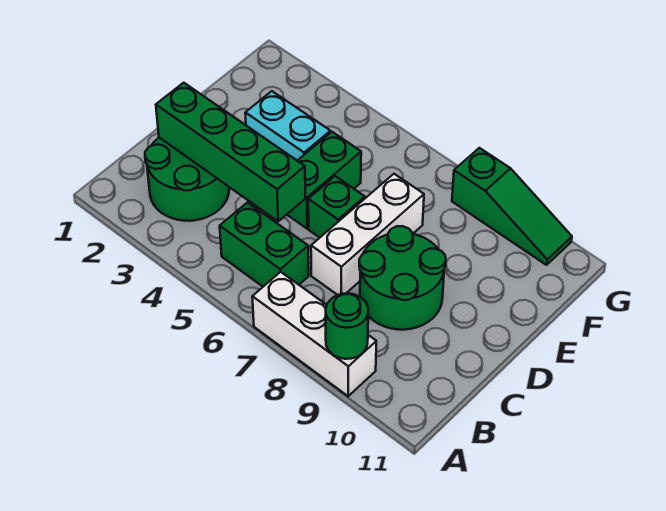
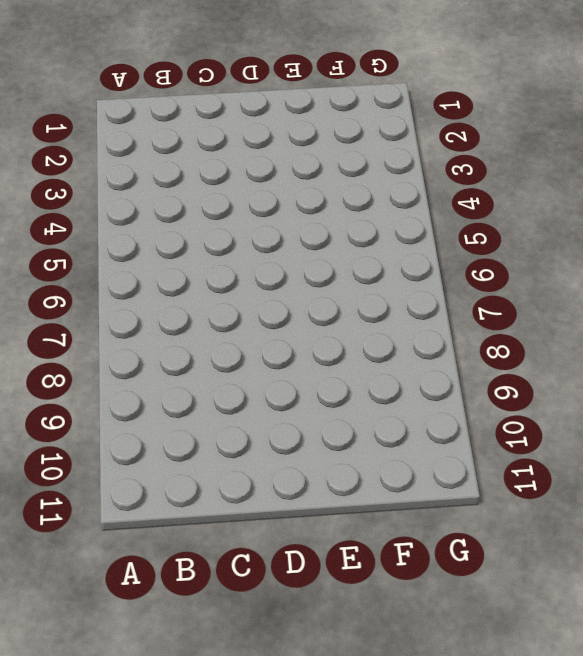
none -> white 1x3 brick [252,272,376,396]
none -> green 2x2 round brick [145,138,229,221]

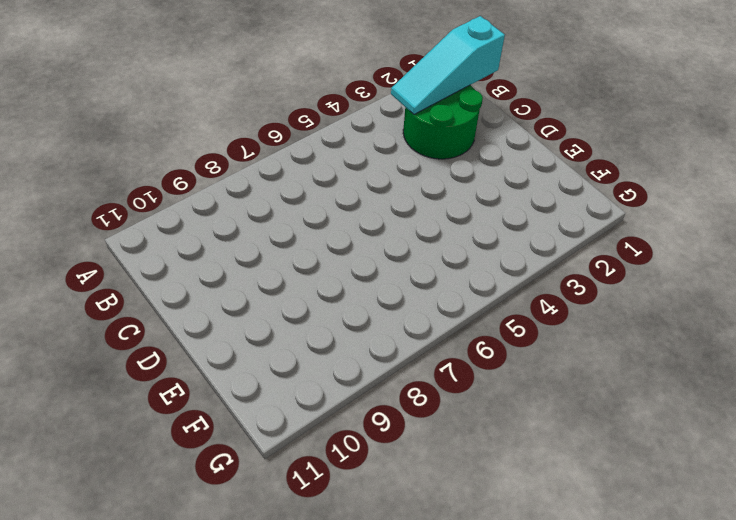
cyan 1x3 slope [391,16,505,114] -> none
none -> white 1x3 brick [252,272,376,396]
none -> green 1x2 brick [220,203,309,287]

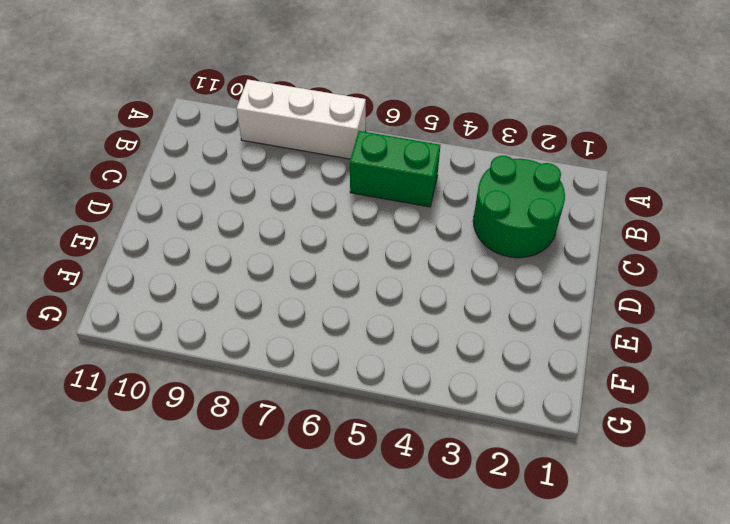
none -> white 1x3 brick [311,174,424,295]
none -> green 2x2 round brick [359,226,446,330]

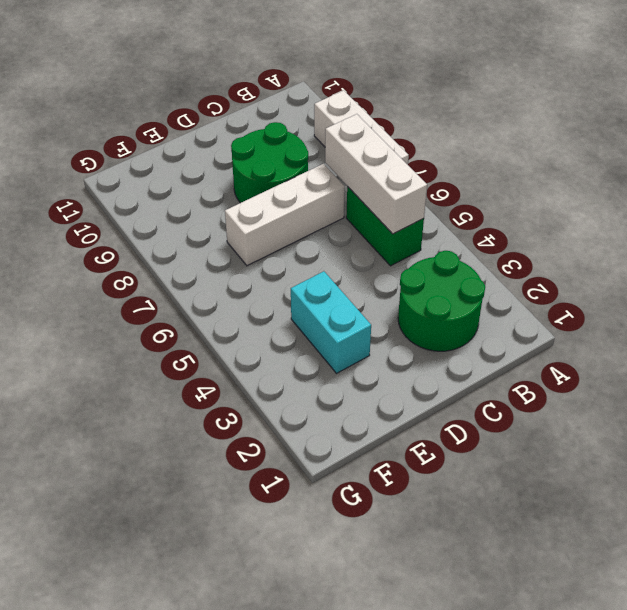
white 1x3 brick [325,114,427,234] -> none
none -> green 1x2 brick [287,132,361,229]
none -> green 1x1 brick [308,176,365,238]

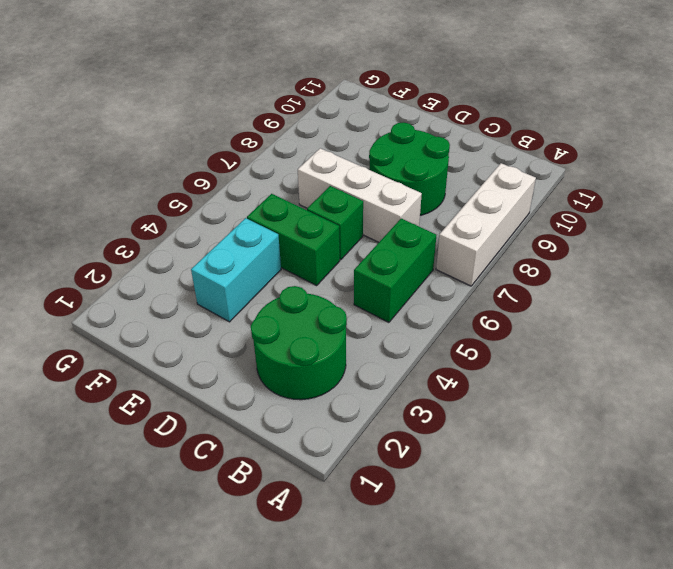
none -> green 1x3 slope [452,148,572,265]
none -> green 1x1 round brick [326,293,368,359]

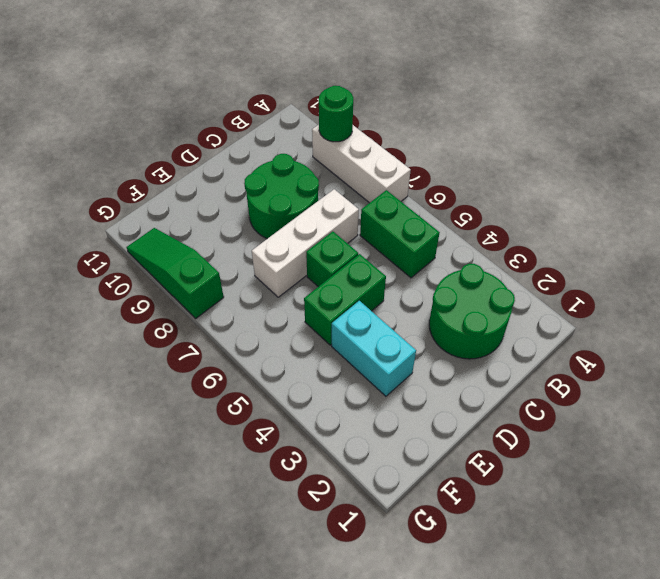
none -> green 1x4 brick [156,83,305,221]

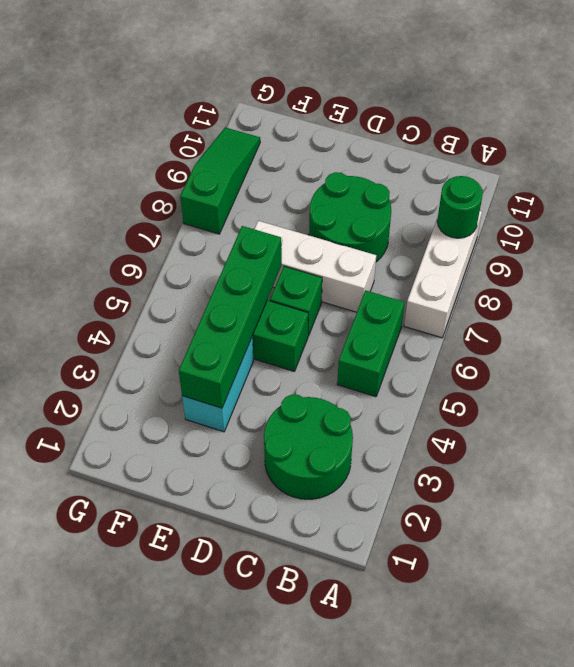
green 1x4 brick [179,226,282,408] -> green 1x4 brick moved to [156,83,305,221]

